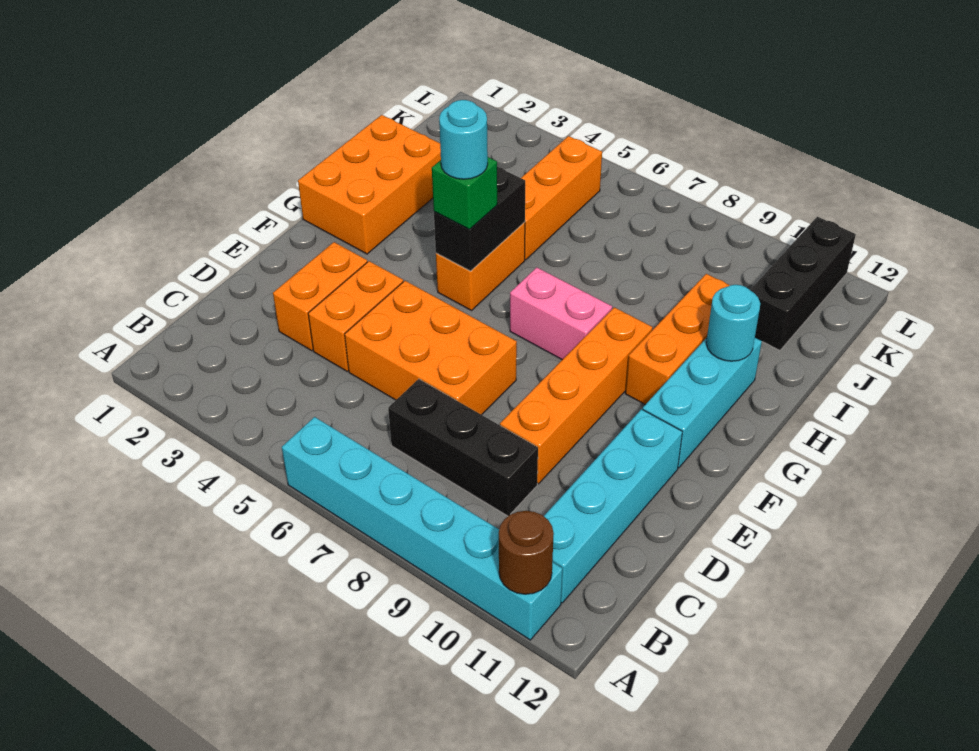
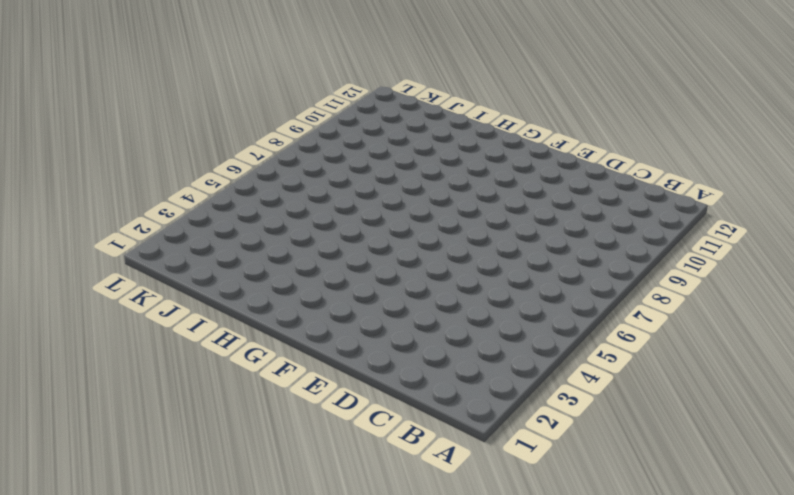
none -> cyan 1x6 brick [282,417,563,640]
none -> cyan 1x4 brick [544,409,682,603]
none -> black 1x3 brick [388,379,538,516]

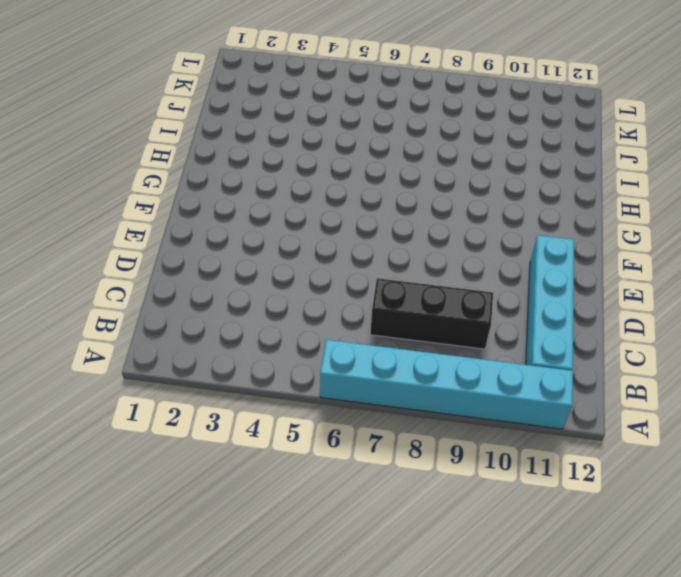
none -> orange 1x2 brick [273,242,367,351]
none -> orange 1x2 brick [308,261,403,371]
none -> orange 2x3 brick [345,281,517,415]

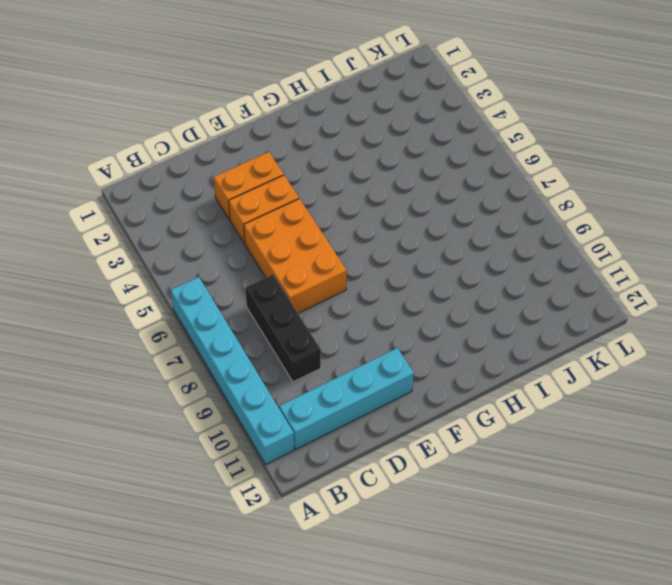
none -> orange 1x4 brick [500,307,653,484]
none -> cyan 1x3 brick [643,338,762,468]
none -> orange 2x3 brick [298,115,441,254]

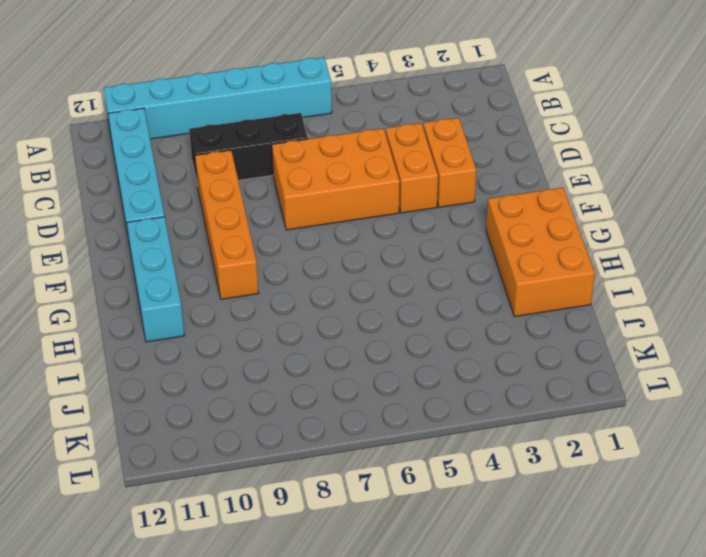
none -> orange 1x2 brick [436,222,525,310]
none -> pink 1x2 brick [510,267,612,360]
none -> orange 1x3 brick [625,274,730,405]

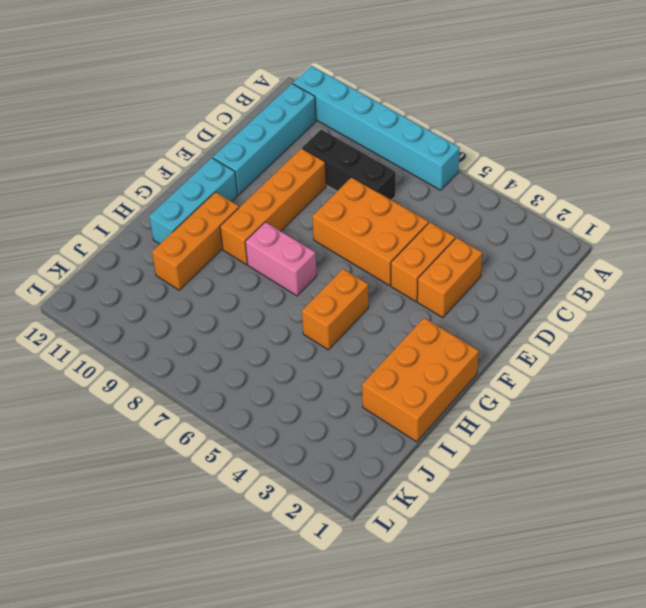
none -> orange 1x3 brick [521,136,602,260]
none -> black 1x3 brick [750,217,856,350]
none -> brown 1x1 round brick [499,511,554,594]

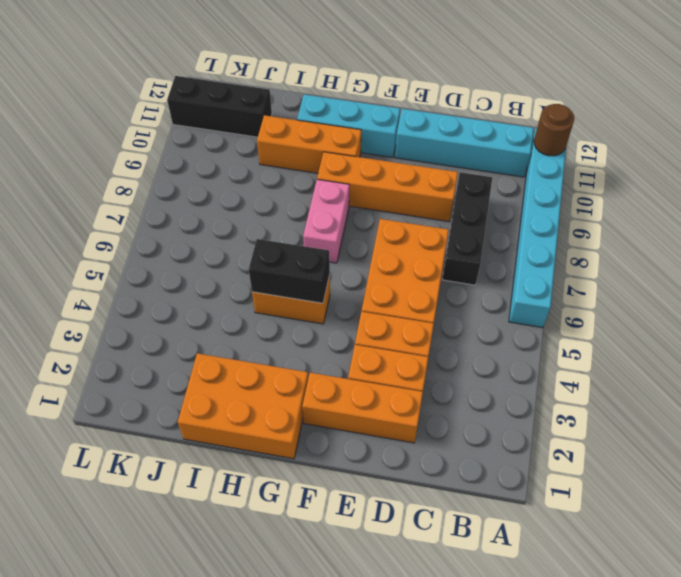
orange 1x3 brick [302,373,423,443] -> orange 1x3 brick moved to [521,136,602,260]
none -> cyan 1x1 round brick [706,285,760,361]
none -> green 1x1 brick [432,157,497,230]
none -> cyan 1x1 round brick [439,100,488,179]

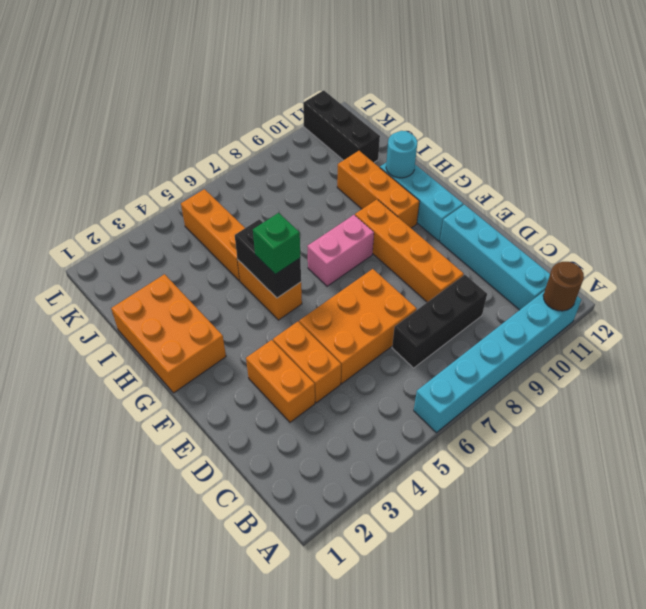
none -> cyan 1x1 round brick [439,100,488,179]

